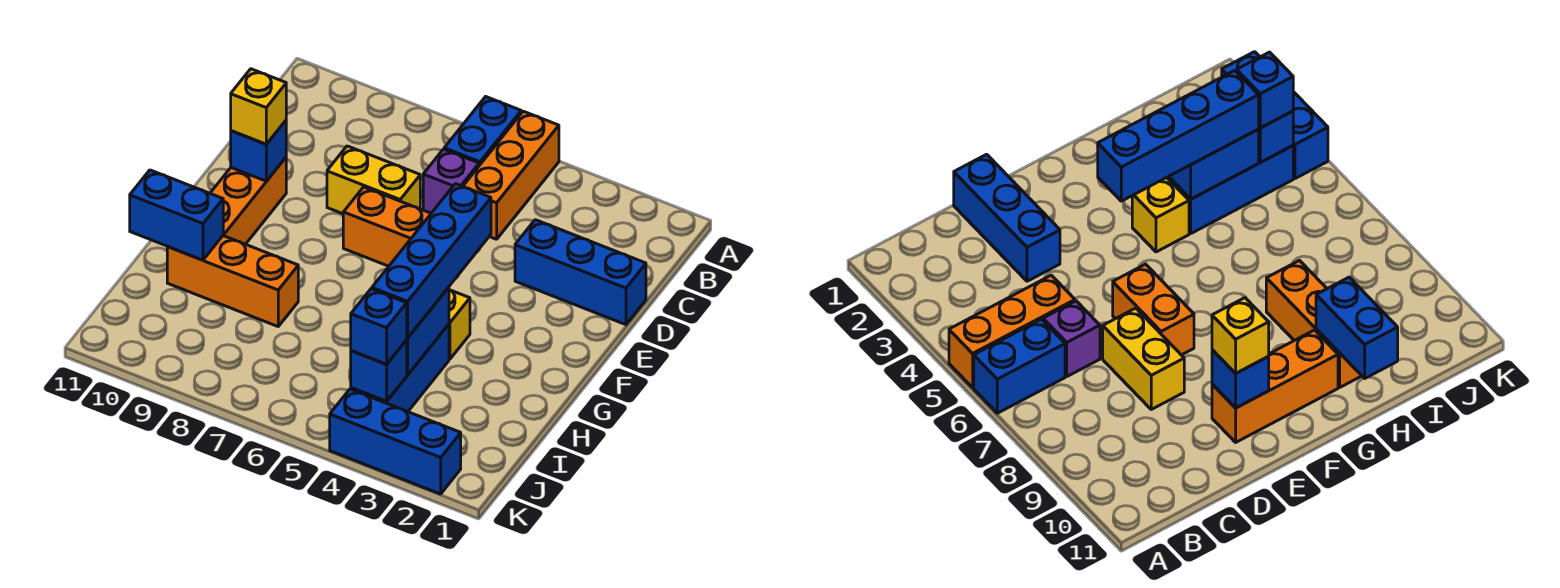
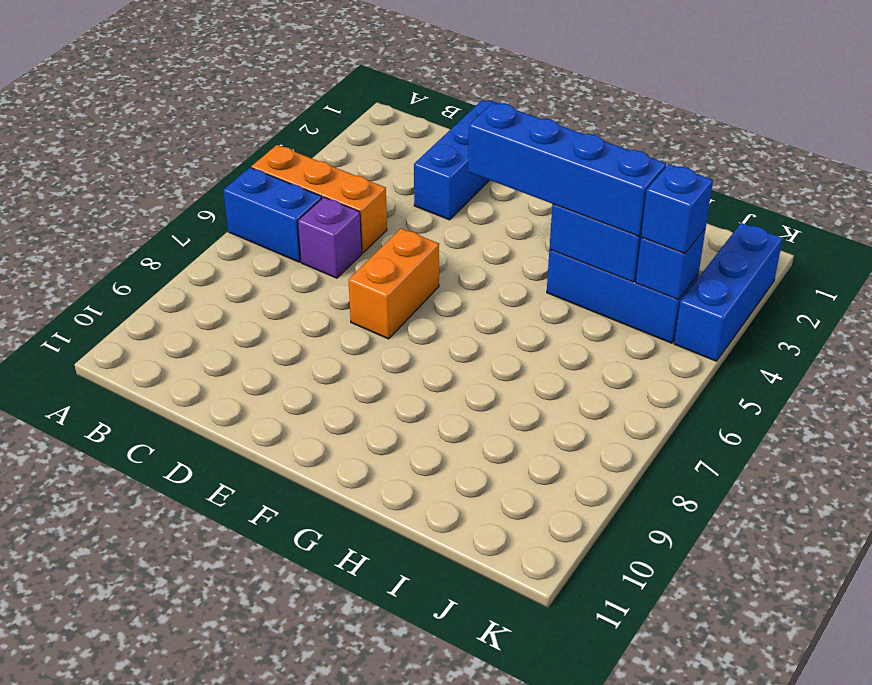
none -> yellow 1x2 brick [327,146,420,214]
none -> orange 1x3 brick [210,158,286,244]
none -> yellow 1x1 brick [449,290,470,359]

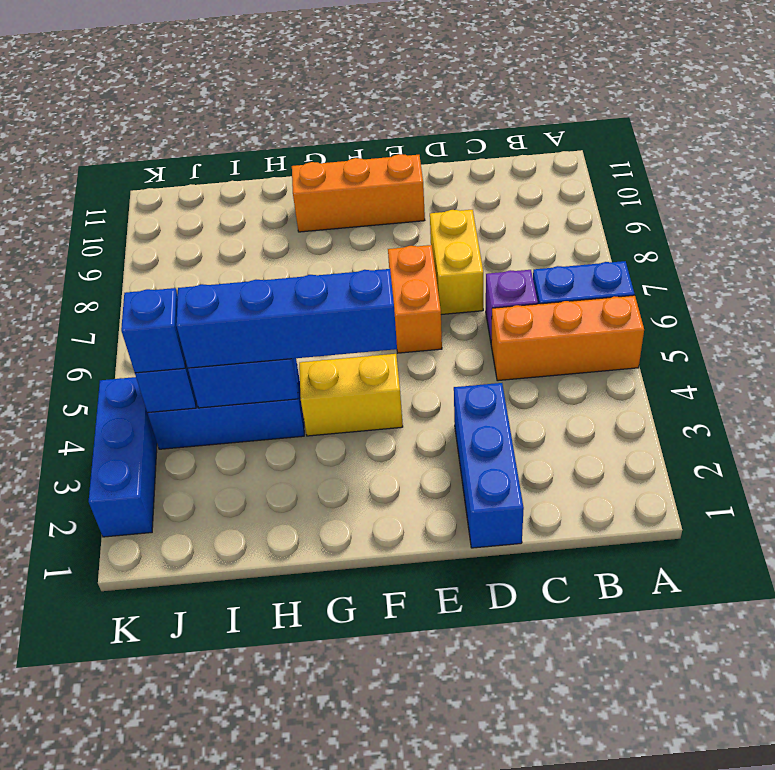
yellow 1x2 brick [299,354,403,436] -> yellow 1x1 brick [449,290,470,359]
none -> orange 1x3 brick [167,236,298,326]
none -> blue 1x1 brick [231,121,286,181]
none -> blue 1x2 brick [130,170,223,260]

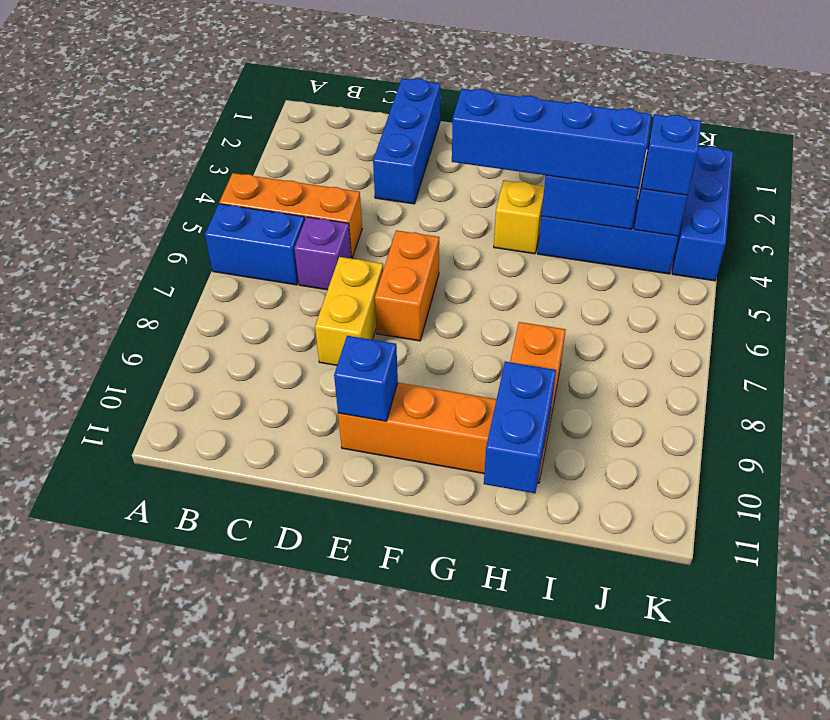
none -> yellow 1x1 brick [231,69,286,144]

